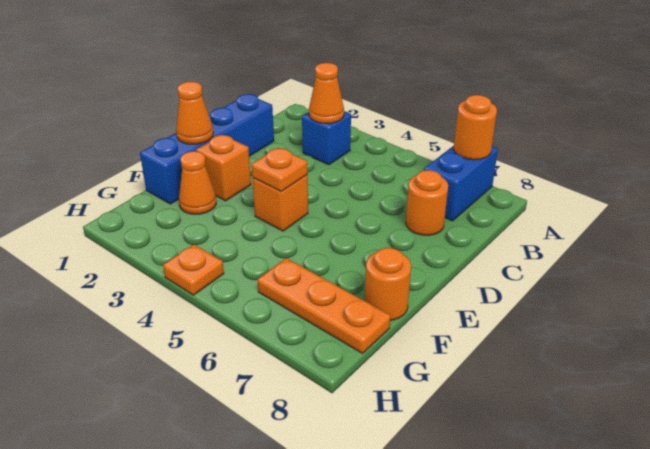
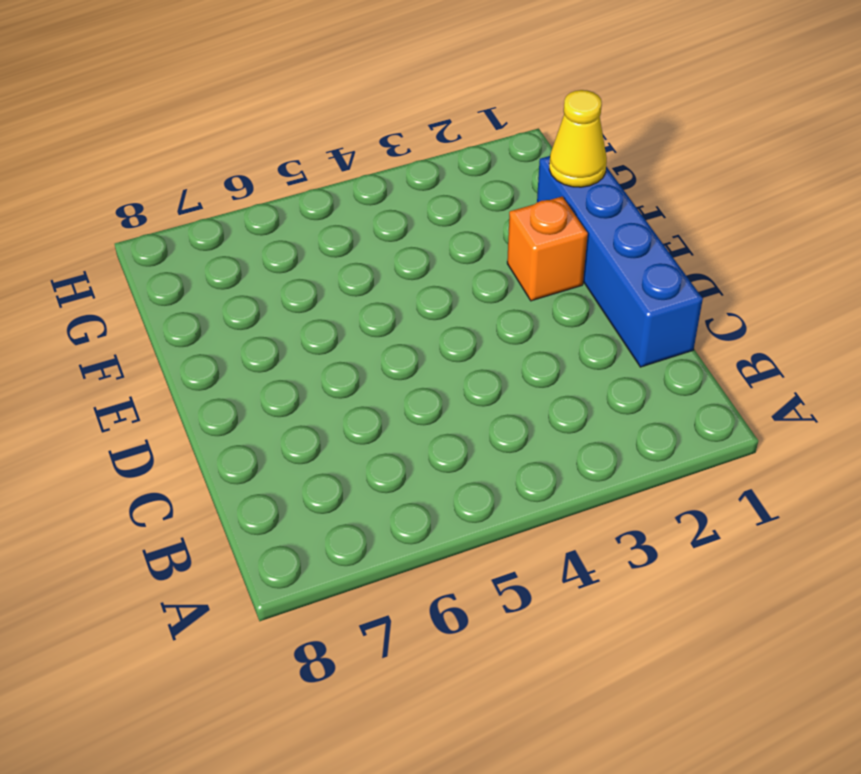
yellow 1x1 cone [549,90,607,187] -> none
none -> blue 1x2 brick [424,146,498,221]
none -> blue 1x1 brick [302,111,351,165]
none -> orange 1x1 round brick [406,170,448,235]

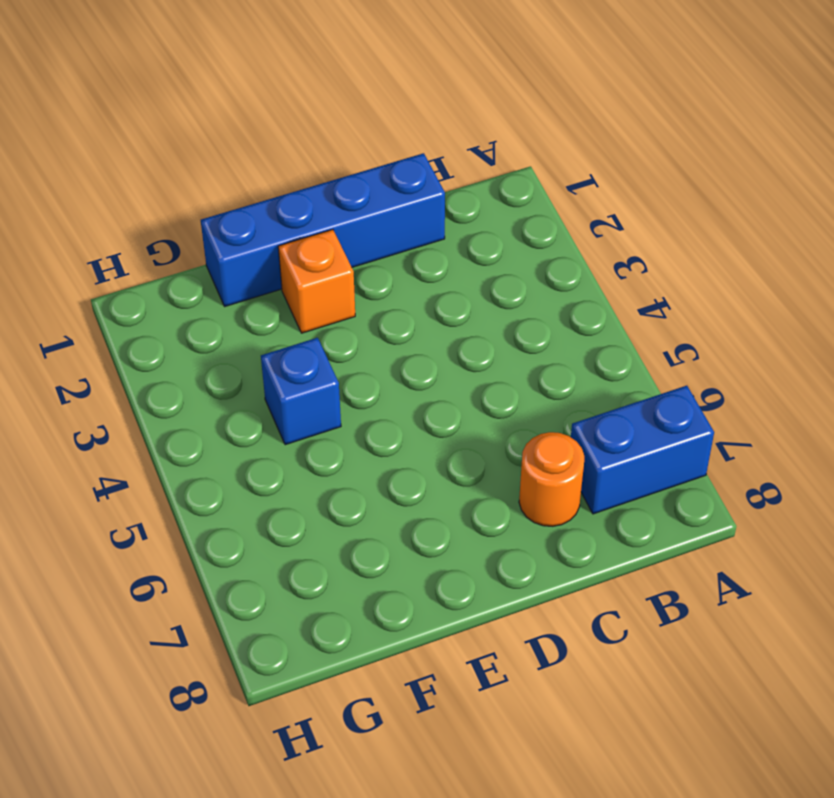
blue 1x1 brick [261,338,341,445] -> blue 1x1 brick moved to [302,111,351,165]
none -> orange 1x1 brick [252,175,308,231]
none -> orange 1x1 cone [179,151,216,214]
none -> orange 1x1 round brick [365,248,411,320]

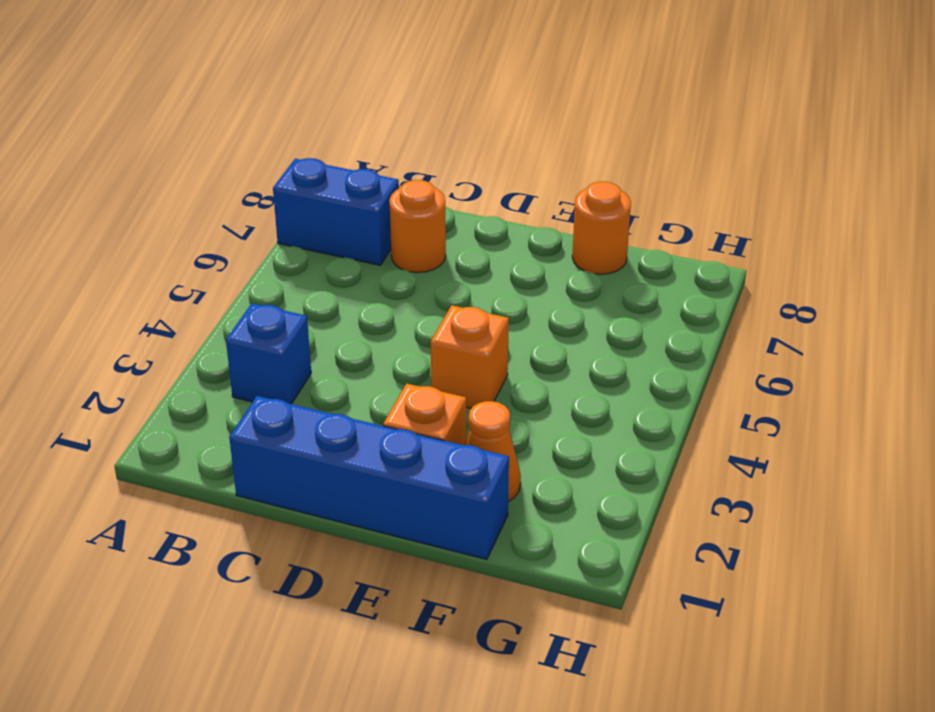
none -> orange 1x3 plate [257,258,390,353]
none -> orange 1x1 plate [163,244,224,295]
none -> orange 1x1 round brick [454,95,497,160]

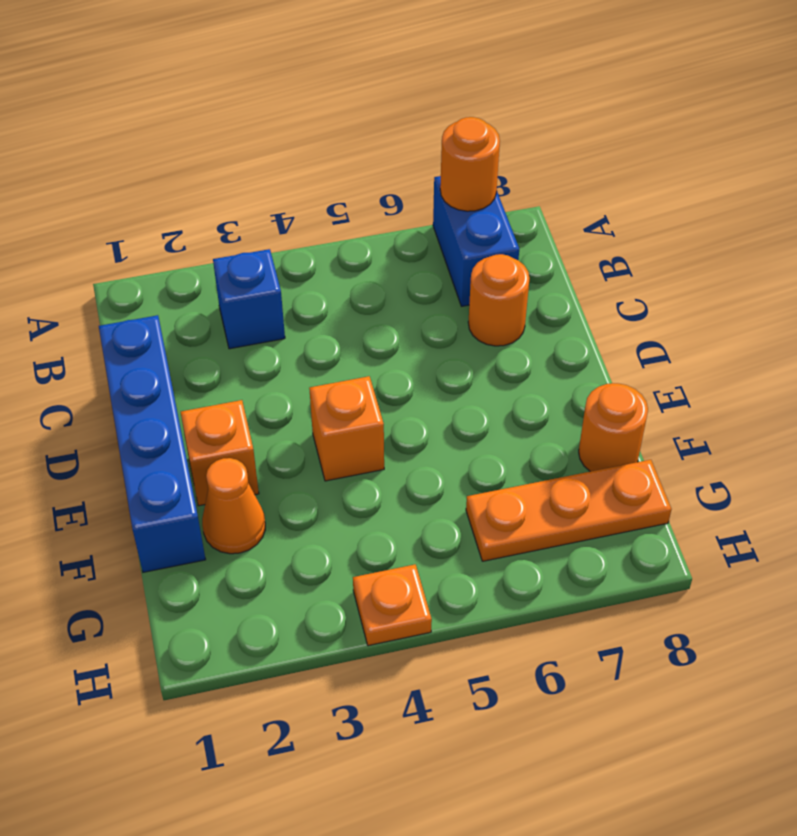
none -> orange 1x1 cone [309,63,344,124]
none -> orange 1x1 cone [176,82,213,144]
none -> orange 1x1 plate [251,148,307,192]

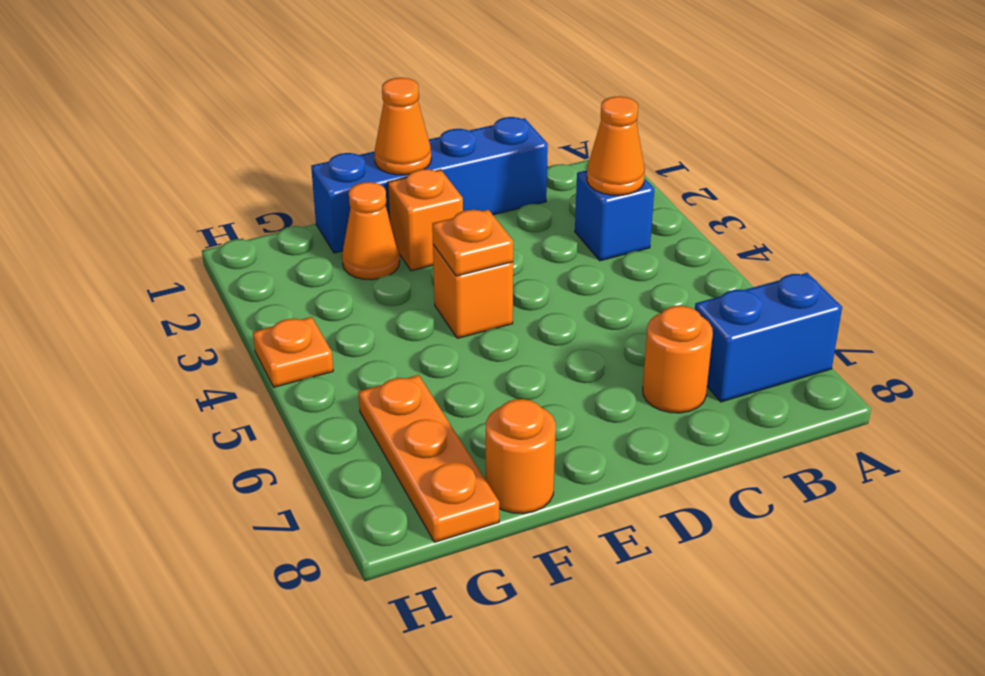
none -> orange 1x1 round brick [454,95,497,160]

